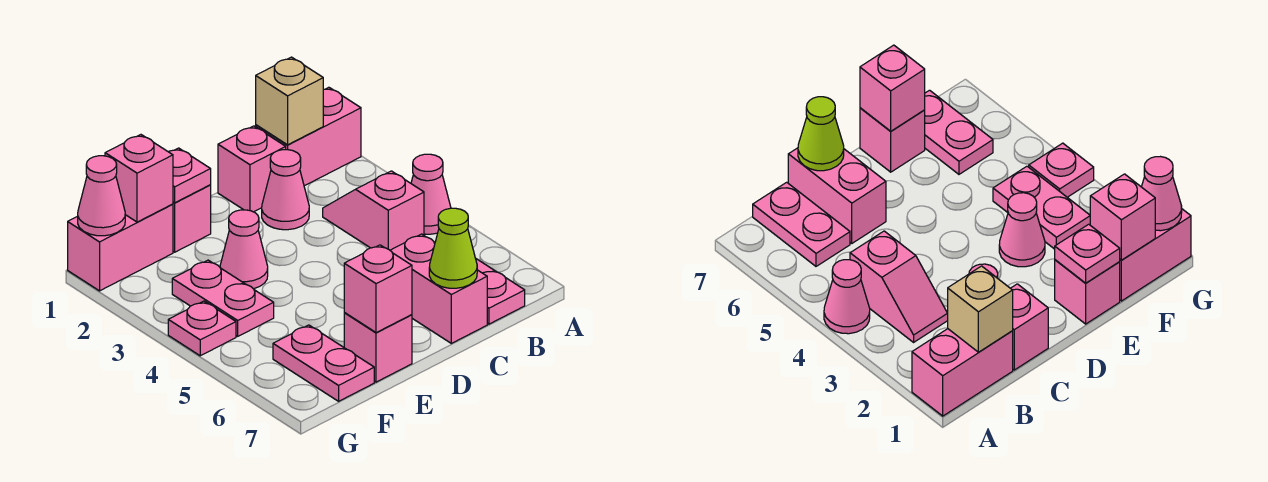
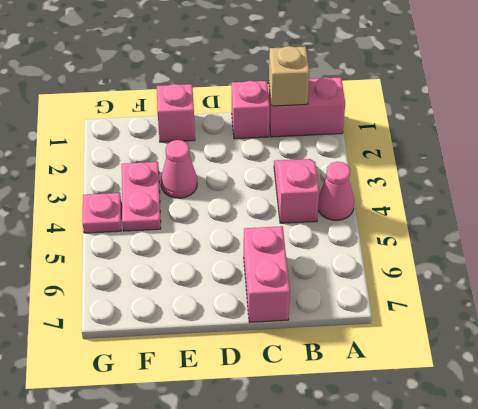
none -> pink 1x2 plate [476,259,525,324]
none -> pink 1x1 cone [262,150,309,230]
none -> pink 1x1 brick [344,313,412,382]

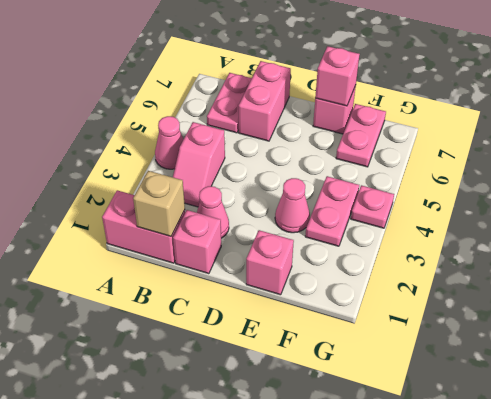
none -> pink 1x2 brick [68,204,173,291]
none -> lime 1x1 cone [429,208,477,288]
none -> pink 1x1 plate [168,148,211,203]

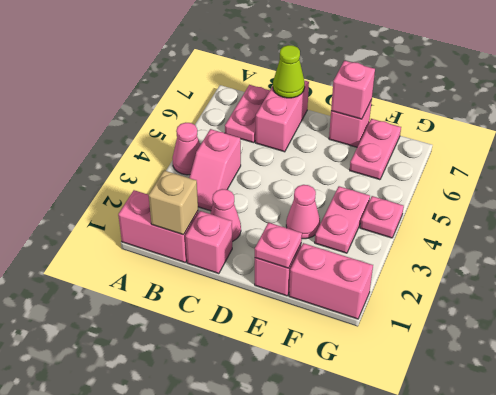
none -> pink 1x1 brick [105,135,173,222]
none -> pink 1x1 cone [78,156,125,236]

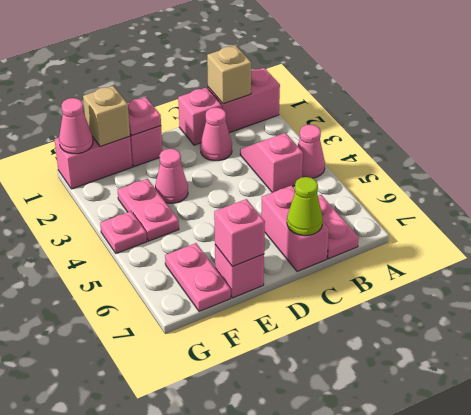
tan 1x1 brick [83,86,130,147] -> pink 1x1 brick [105,135,173,222]

